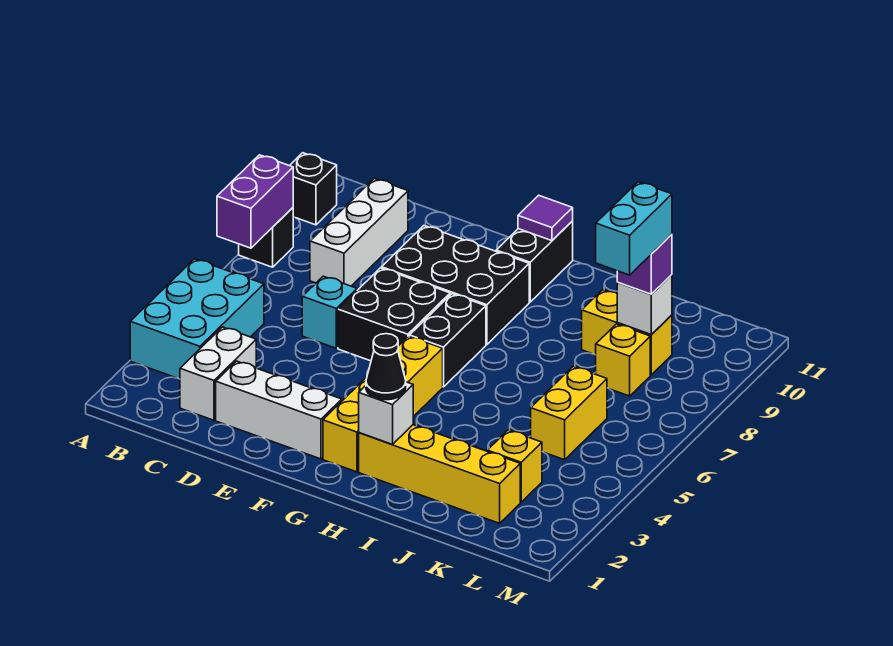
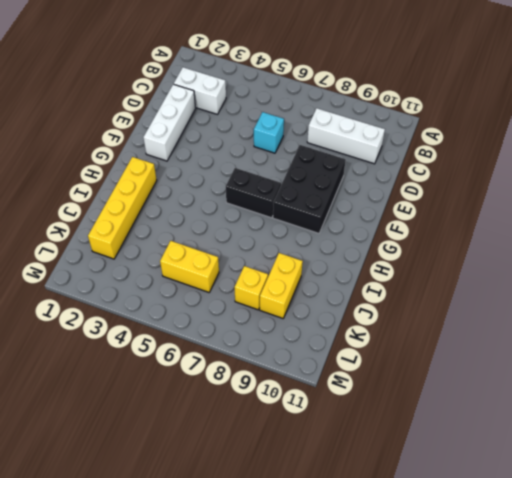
none -> cyan 2x3 brick [130,259,264,379]
none -> black 1x1 brick [239,208,293,267]
none -> black 1x1 brick [290,153,337,225]

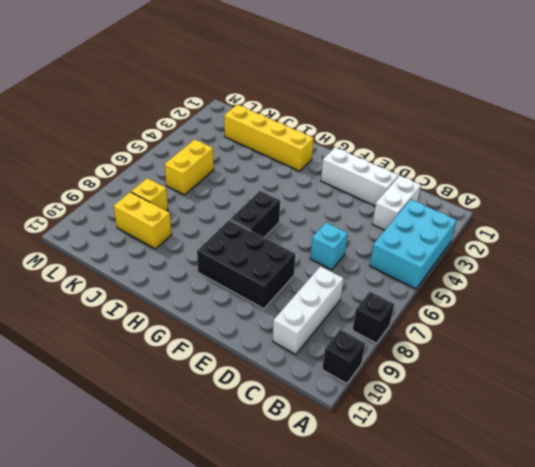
none -> black 2x2 brick [338,268,450,361]
none -> yellow 1x4 brick [323,336,443,472]
none -> black 1x2 brick [496,221,573,302]

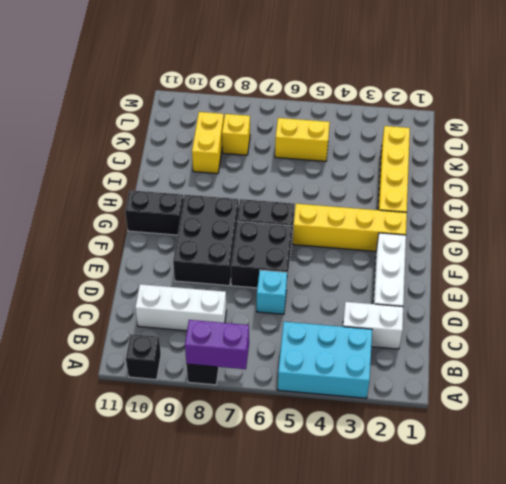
none -> yellow 1x1 brick [487,430,542,502]
none -> purple 1x1 tile [518,195,573,241]
none -> white 1x1 brick [359,382,413,444]

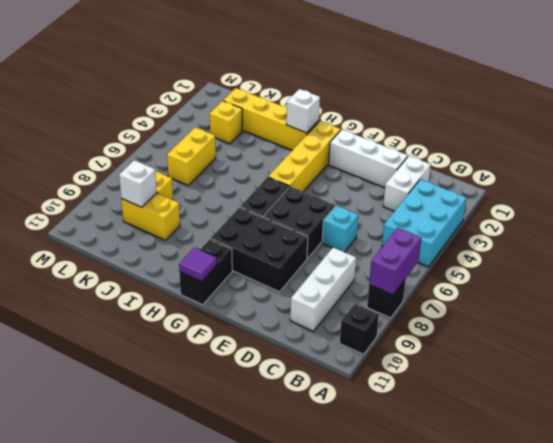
none -> black 1x1 cone [366,334,406,400]
none -> purple 1x1 brick [617,234,672,294]
none -> cyan 1x2 brick [596,182,672,275]

